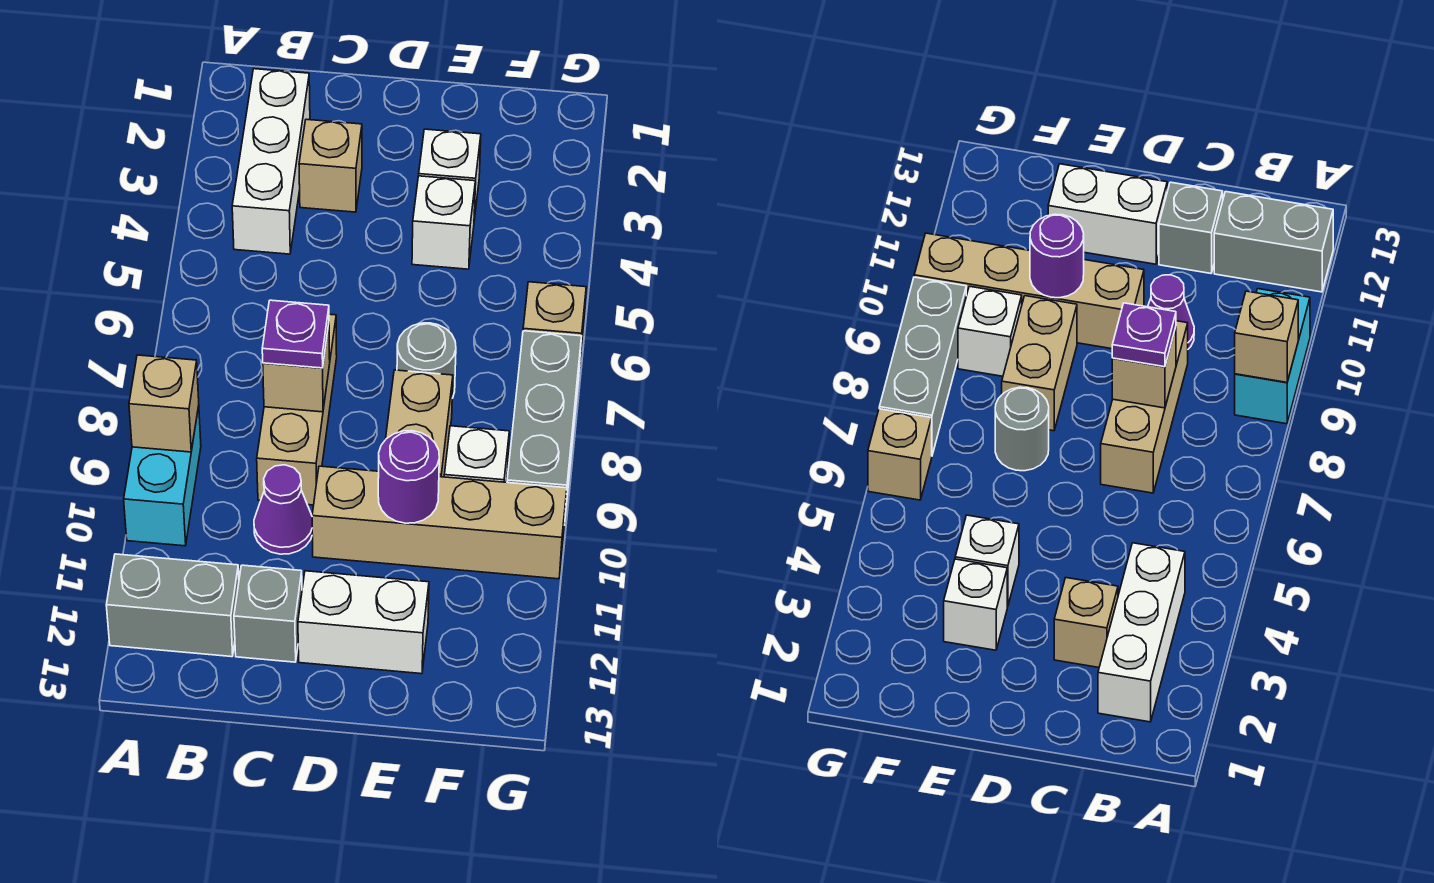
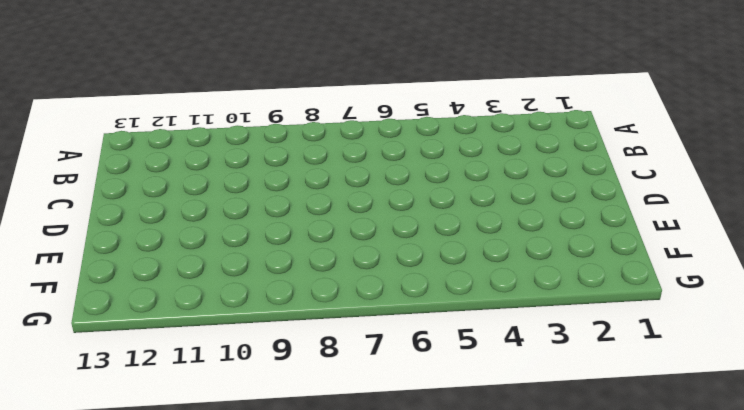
none -> cyan 1x2 brick [124,406,201,546]
none -> grey 1x2 brick [106,554,239,657]
none -> white 1x3 brick [232,69,310,254]

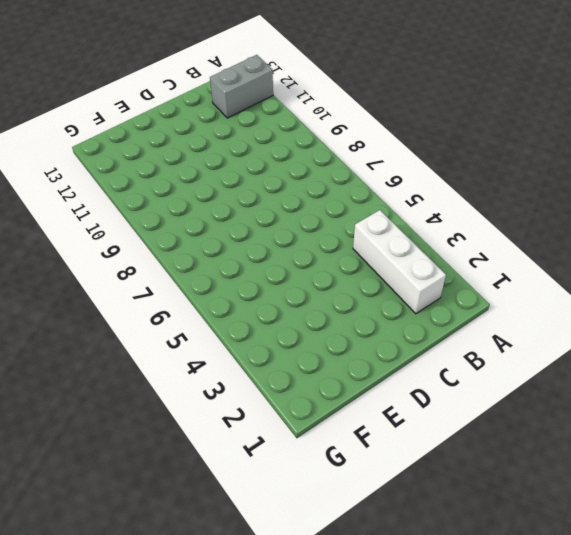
none -> cyan 1x2 brick [124,406,201,546]
none -> tan 1x1 brick [299,119,362,212]
none -> tan 1x3 brick [257,314,337,505]

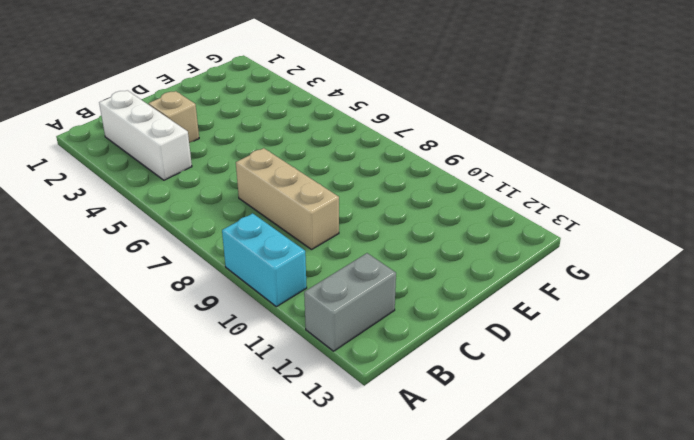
none -> purple 1x1 cone [254,465,312,554]
none -> grey 1x1 brick [234,565,302,662]
none -> tan 1x4 brick [312,466,567,579]

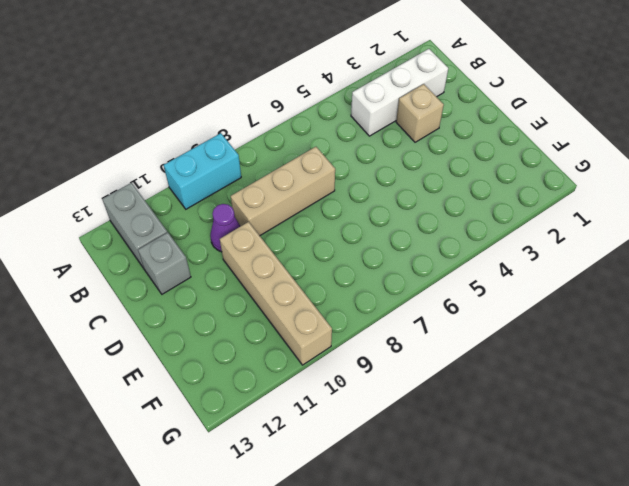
none -> white 1x2 brick [298,571,429,674]
none -> white 1x1 brick [419,129,481,220]
none -> white 1x1 brick [412,176,475,269]

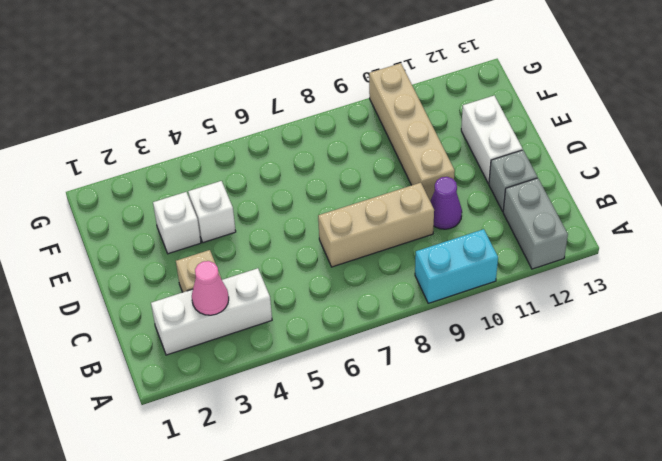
pink 1x1 cone [192,261,229,315] -> none
none -> grey 1x1 round brick [397,323,456,398]
none -> tan 1x2 brick [386,370,453,477]
none -> white 1x1 brick [444,426,509,482]

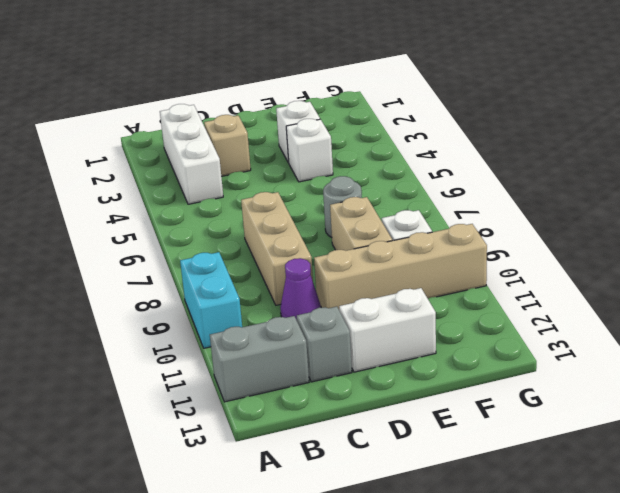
none -> tan 1x1 brick [523,282,586,370]
none -> grey 1x3 brick [507,331,582,525]
none -> tan 1x1 brick [129,355,199,452]

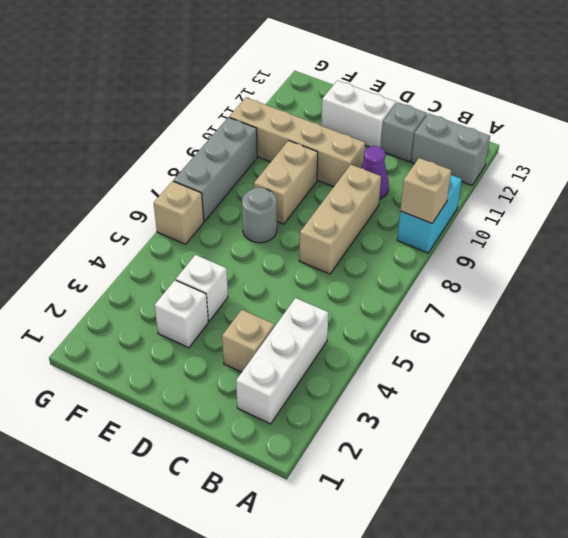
none -> white 1x1 brick [444,426,509,482]
none -> tan 1x1 brick [263,325,330,412]
none -> purple 1x1 round brick [378,431,439,523]

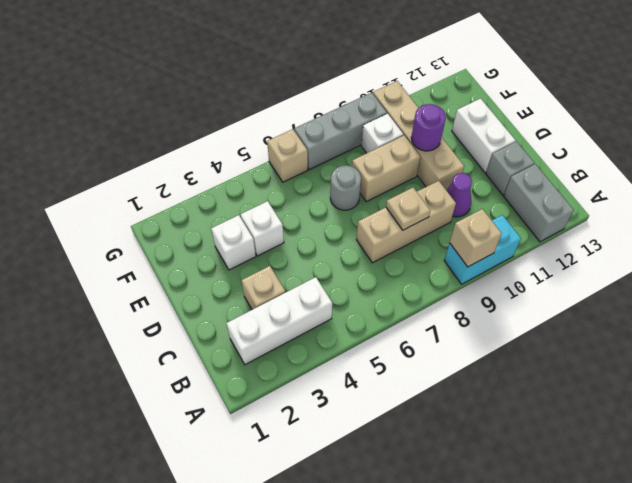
tan 1x1 plate [386,188,430,230] -> tan 1x1 brick [263,325,330,412]
none -> purple 1x1 plate [262,300,329,368]

